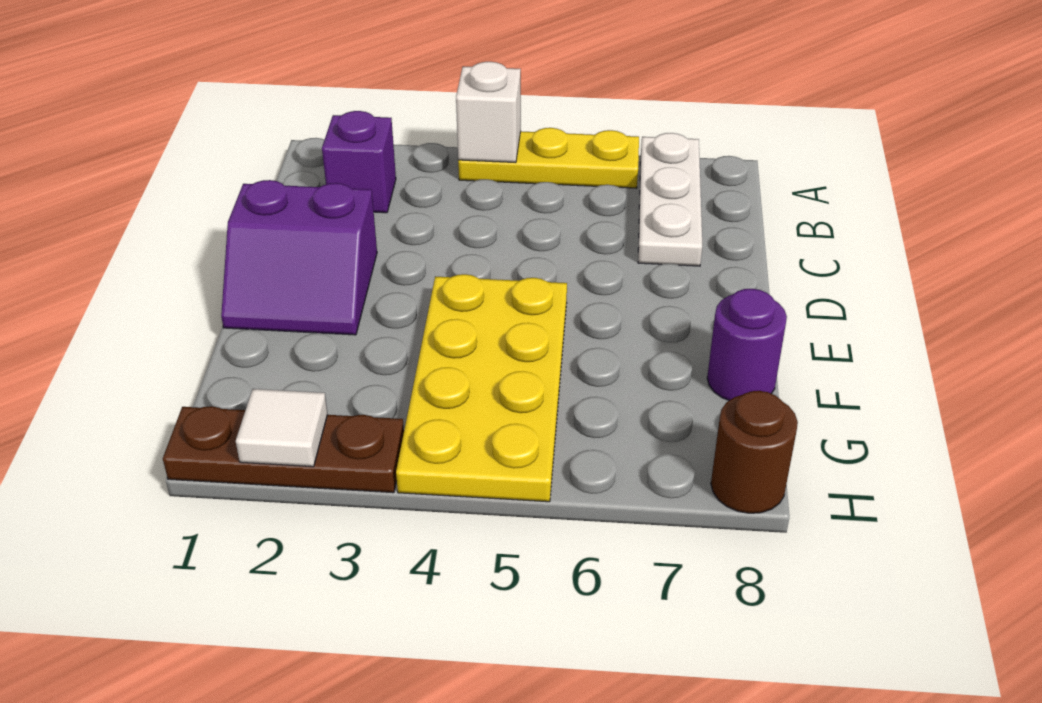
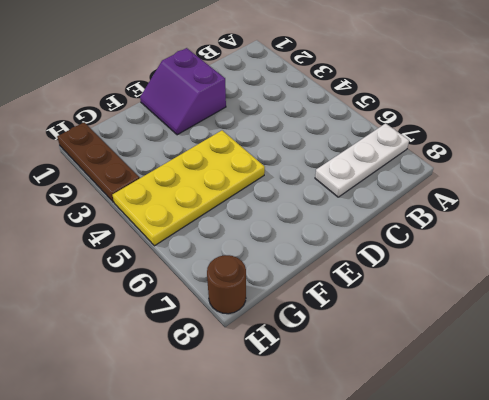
none -> yellow 1x3 plate [458,128,639,188]
none -> purple 1x1 brick [322,111,396,213]

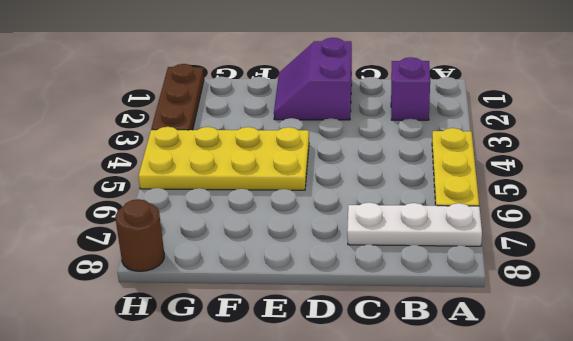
none -> purple 1x1 round brick [707,289,787,400]
none -> white 1x1 brick [456,62,521,163]

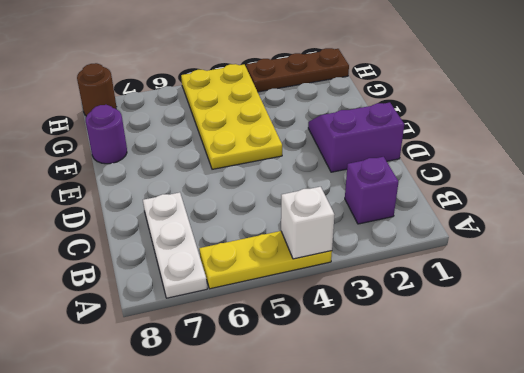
none -> white 1x1 tile [236,389,328,467]

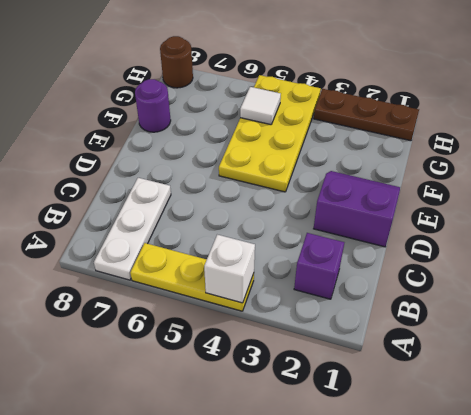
white 1x1 tile [240,87,281,125] -> white 1x1 tile moved to [236,389,328,467]

